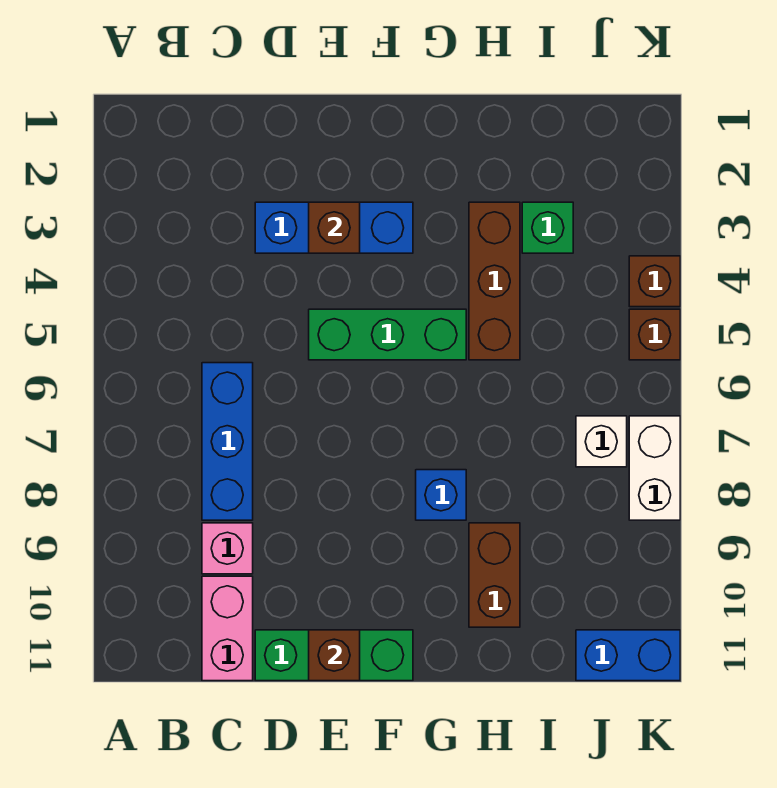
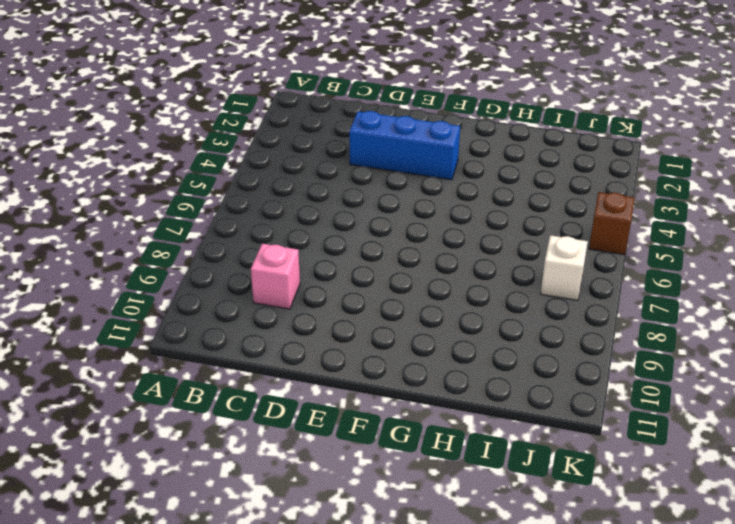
none -> blue 1x3 brick [202,363,253,520]
none -> pink 1x2 brick [202,576,253,681]
none -> green 1x3 brick [255,630,413,681]

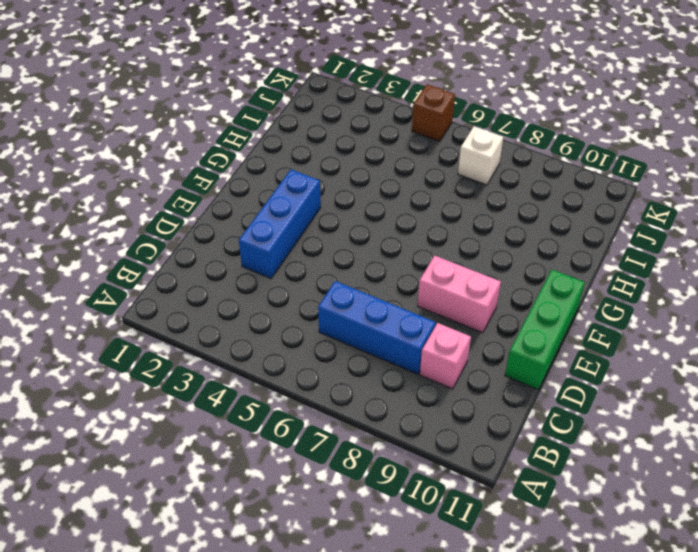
pink 1x2 brick [418,256,501,333] -> pink 1x2 brick moved to [202,576,253,681]
none -> green 1x3 brick [309,309,466,360]
none -> blue 1x1 brick [416,470,466,520]
none -> brown 1x3 brick [469,202,520,360]

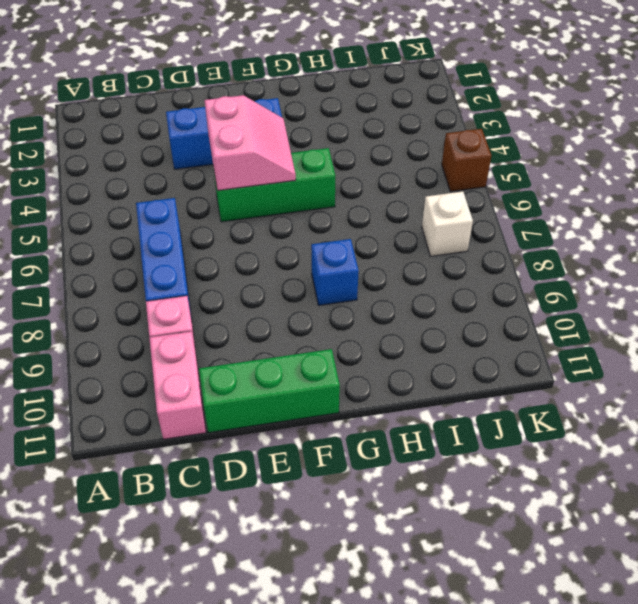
pink 2x2 slope [204,95,296,191] -> none
none -> brown 1x3 brick [469,202,520,360]
none -> brown 1x2 brick [469,523,520,627]
none -> green 1x1 brick [522,202,573,253]

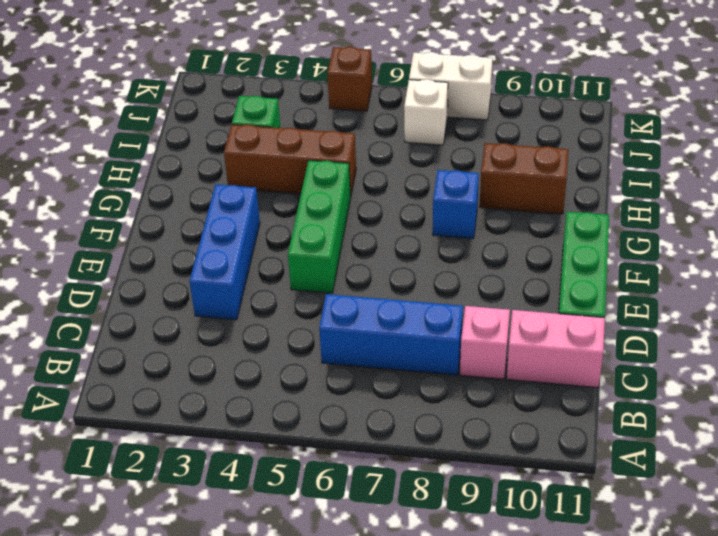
none -> blue 1x2 brick [576,630,680,681]
none -> brown 1x1 brick [629,256,680,307]
none -> brown 1x1 brick [309,202,360,253]

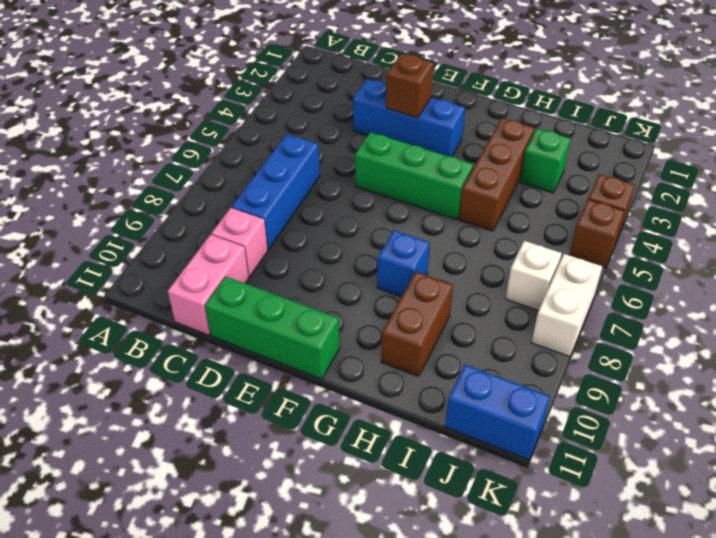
none -> brown 1x1 brick [309,630,360,681]

